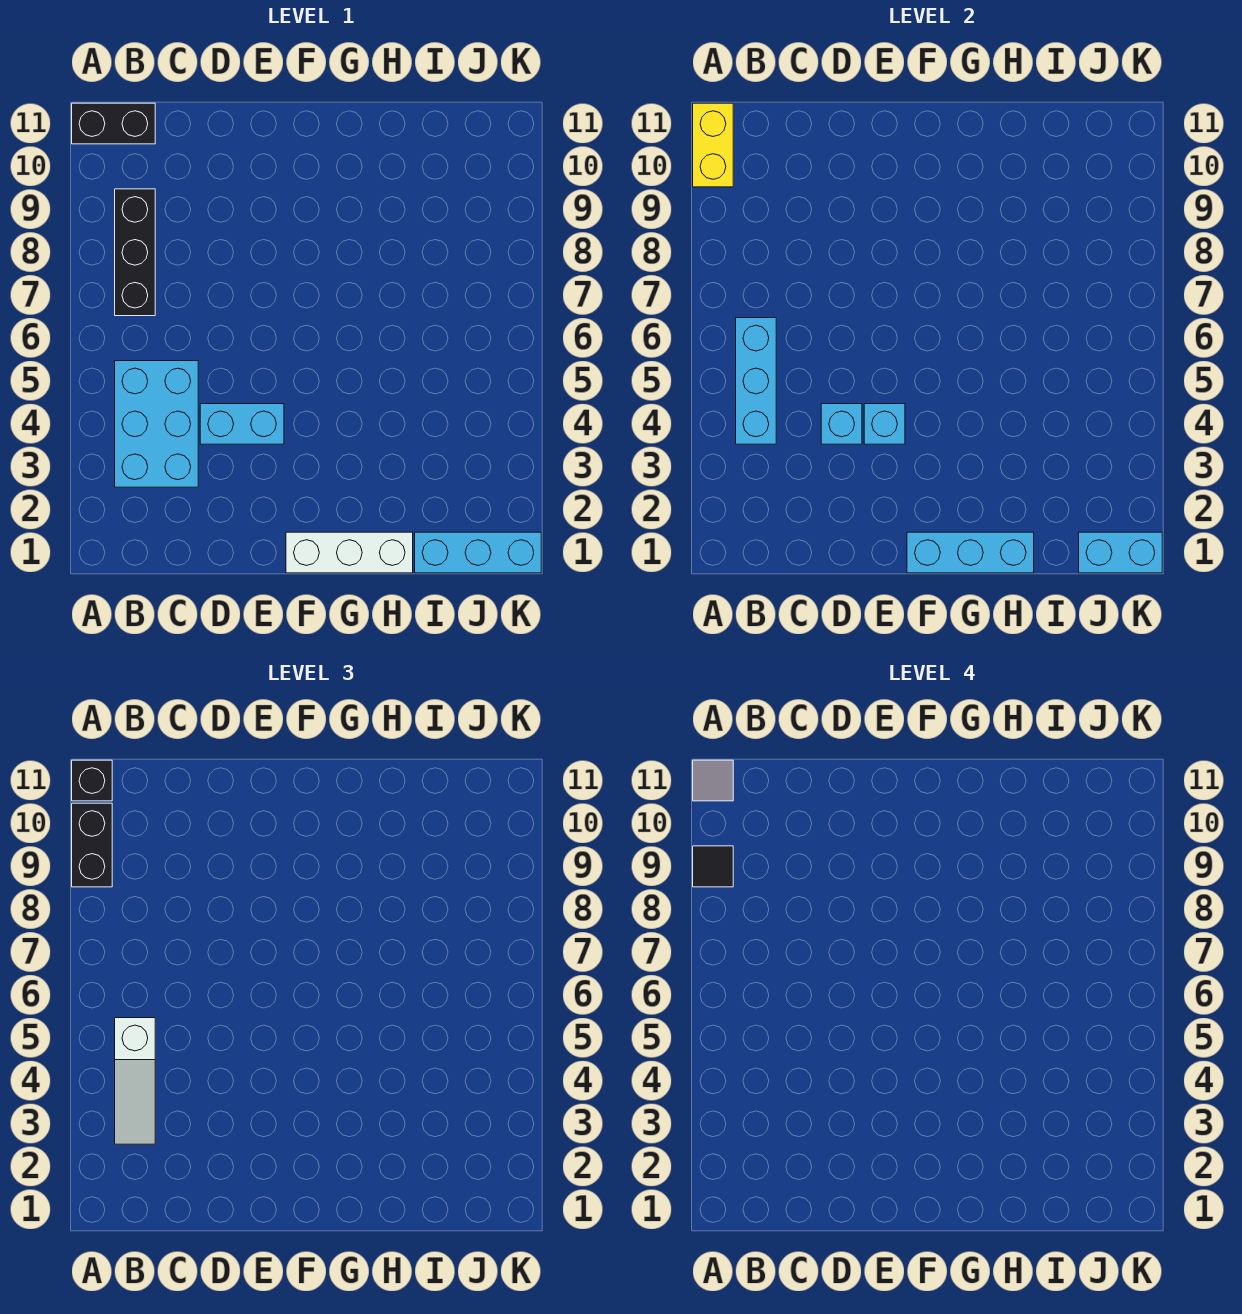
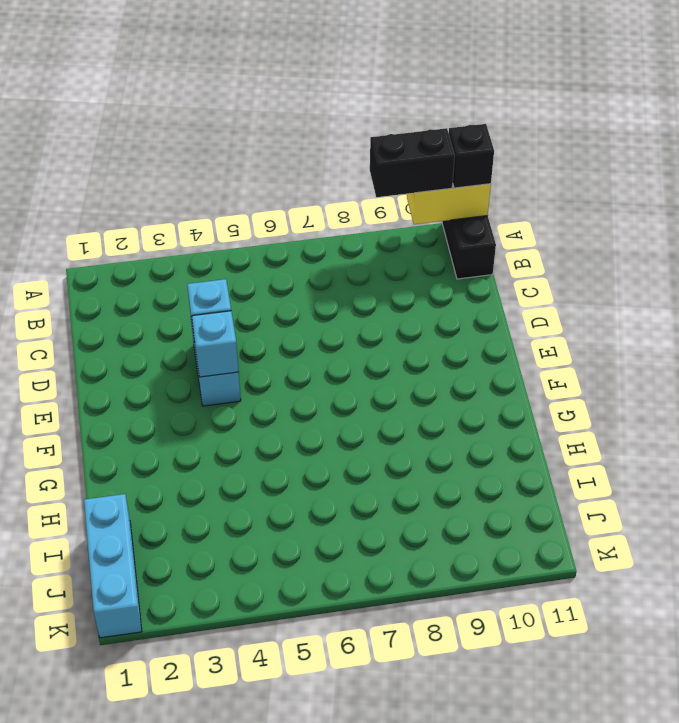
none -> cyan 2x3 brick [115,361,198,487]
none -> black 1x3 brick [115,189,155,316]
none -> white 1x3 brick [286,532,413,573]

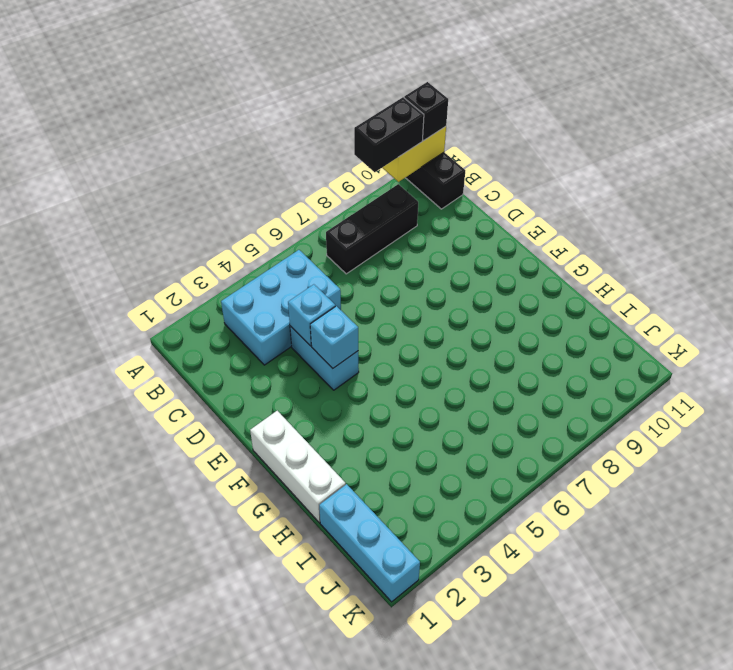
none -> cyan 1x3 brick [736,318,776,444]
none -> cyan 1x3 brick [907,532,1034,573]
none -> cyan 1x2 brick [1079,532,1162,573]

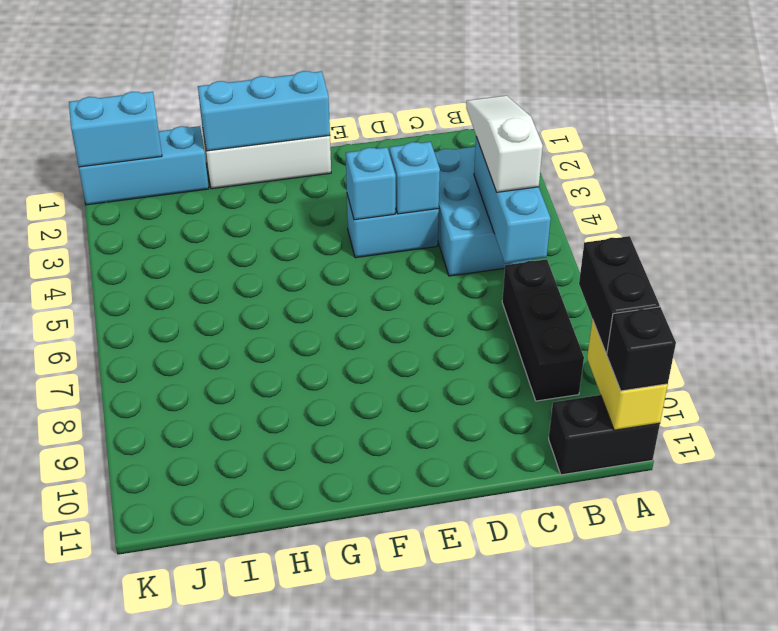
none -> black 1x1 tile [693,846,733,887]
none -> grey 1x1 tile [693,760,733,801]

